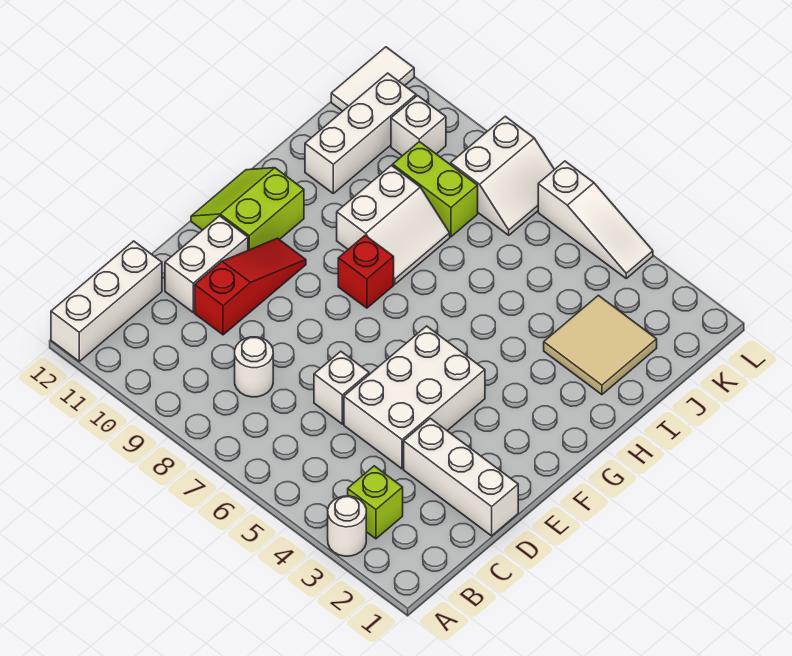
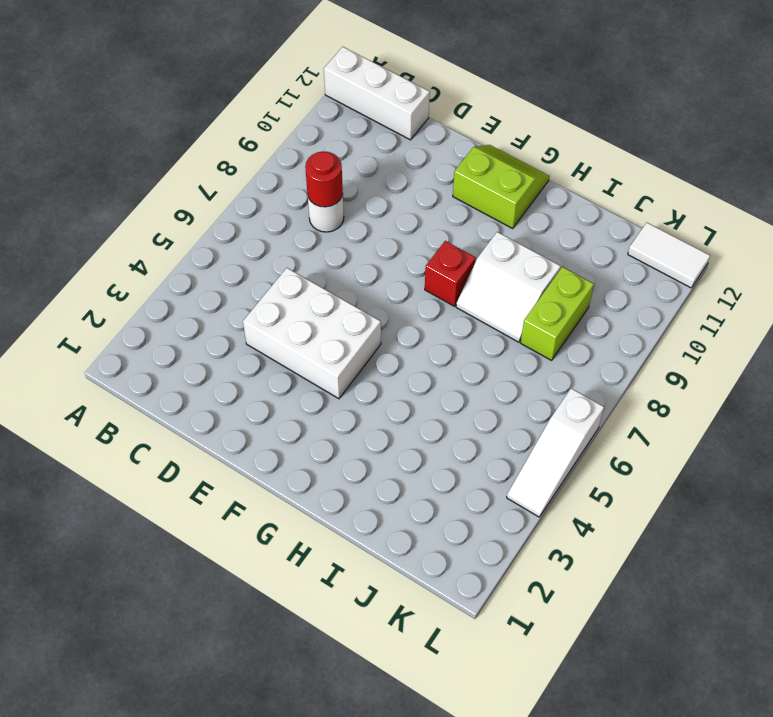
red 1x1 round brick [305,151,343,207] -> none
none -> white 1x1 round brick [328,496,366,556]
none -> lime 1x1 brick [348,466,403,539]
none -> white 1x3 brick [404,418,518,536]

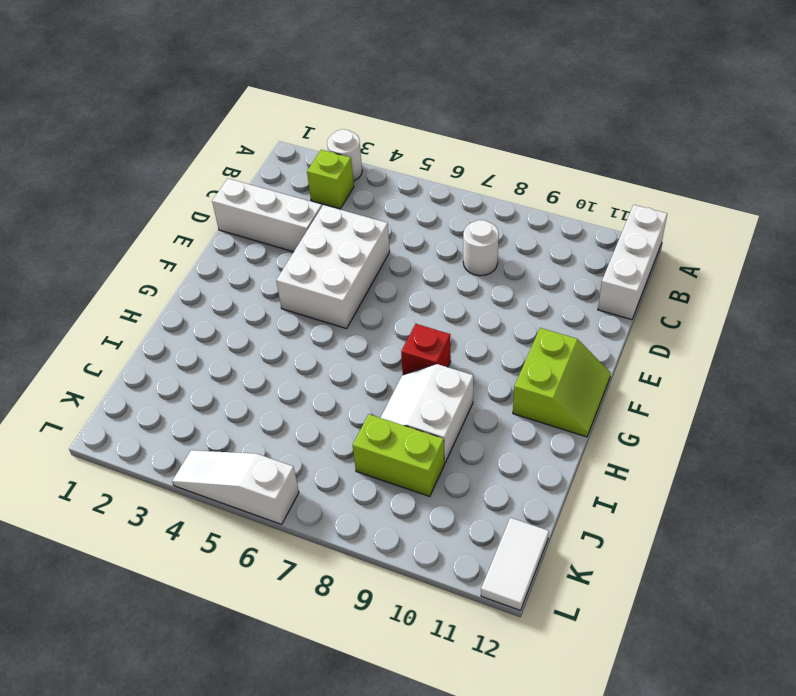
none -> white 1x1 brick [314,351,369,424]
none -> red 1x3 slope [195,238,306,335]
none -> white 1x2 brick [165,216,248,312]

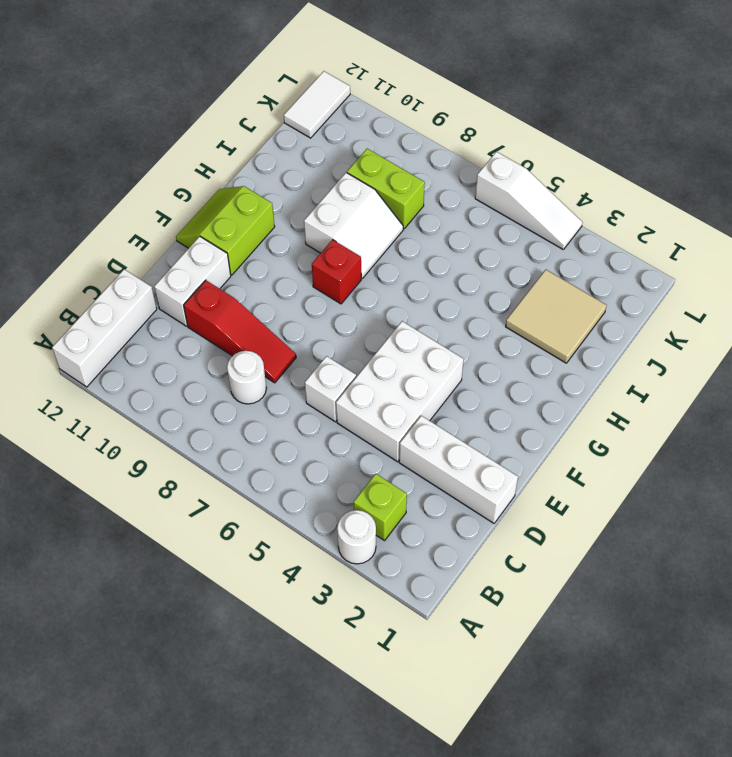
red 1x3 slope [184,280,296,383] -> red 1x3 slope turned to [195,238,306,335]
none -> white 1x3 brick [305,73,416,193]
none -> white 2x2 slope [451,116,554,235]
none -> white 1x1 brick [391,96,446,156]

